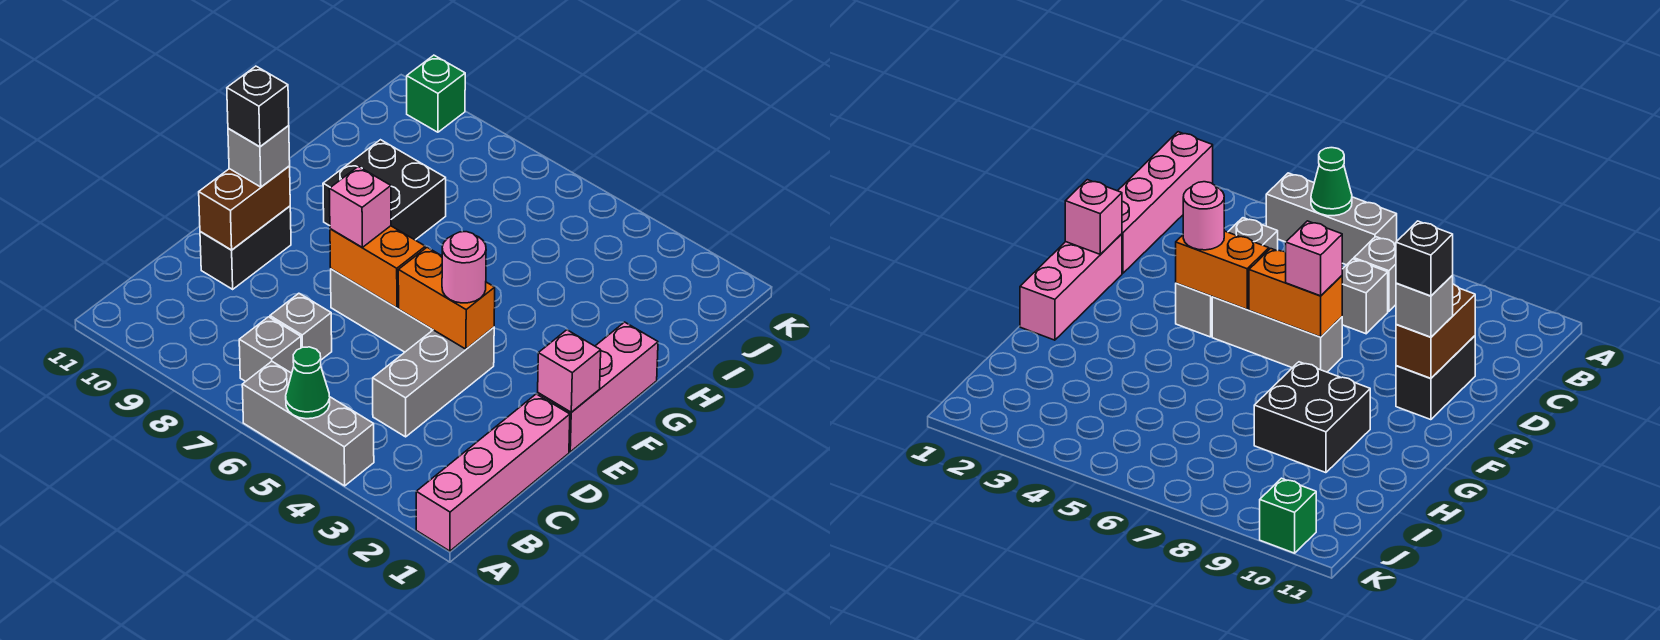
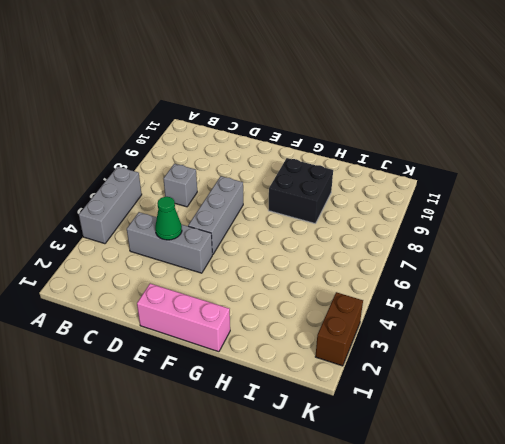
green 1x1 cone [155,197,182,240] -> green 1x1 cone moved to [286,347,330,419]
brown 1x2 brick [315,292,363,366] -> brown 1x2 brick turned to [199,166,290,250]
none -> pink 1x4 brick [416,394,570,551]
none -> grey 1x1 brick [239,317,301,382]
none -> black 1x2 brick [200,206,291,289]

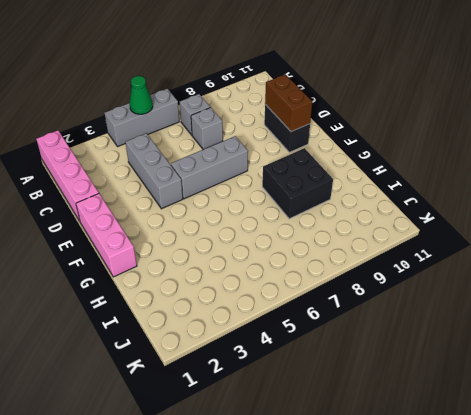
none -> green 1x1 brick [407,55,465,132]
none -> pink 1x1 brick [538,330,601,412]
none -> orange 1x2 brick [398,247,495,349]

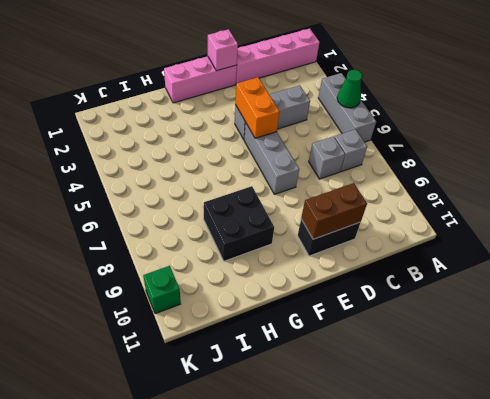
none -> orange 1x2 brick [330,226,425,308]
none -> pink 1x1 round brick [442,232,486,303]
none -> pink 1x1 brick [329,166,391,247]

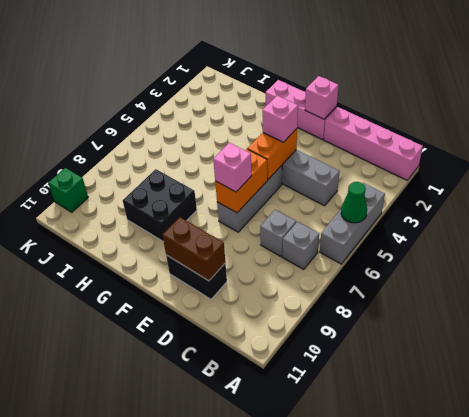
pink 1x1 brick [263,96,298,142] -> pink 1x1 round brick [442,232,486,303]
none -> grey 1x1 brick [228,125,290,187]
none -> black 1x1 brick [227,66,289,147]

